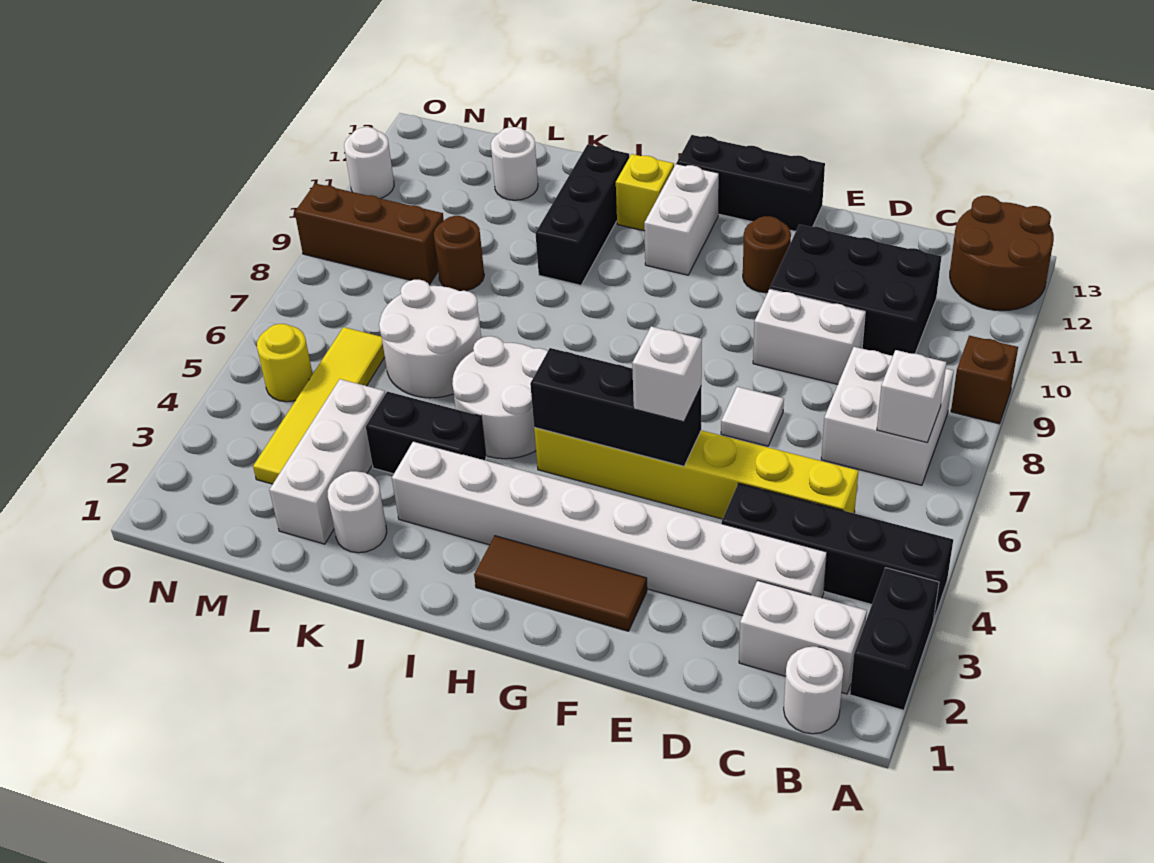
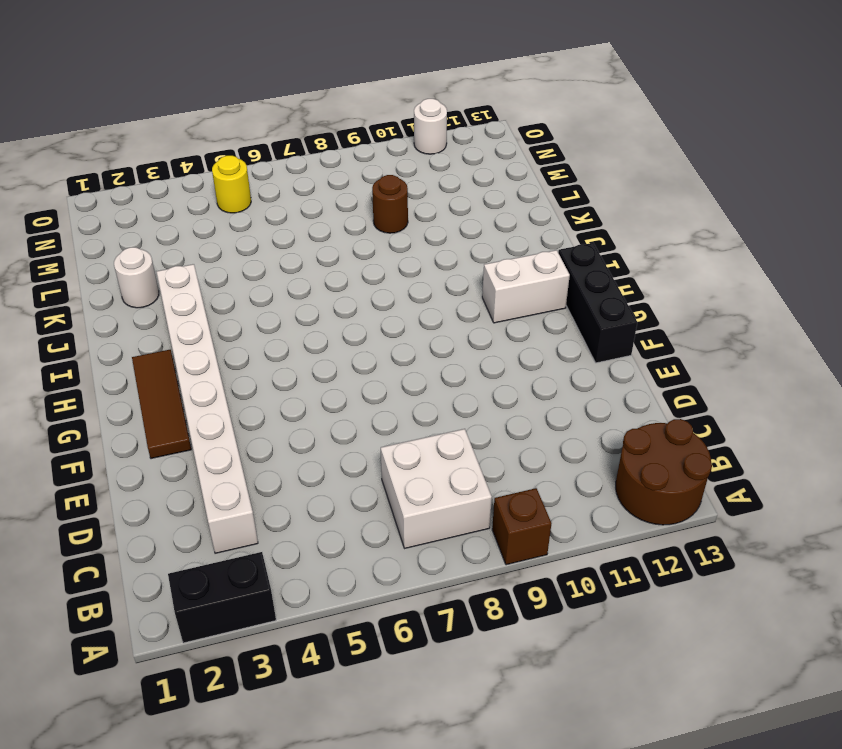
none -> black 1x4 brick [722,483,953,621]
none -> white 1x1 round brick [784,646,844,734]
none -> white 1x2 brick [739,580,867,694]
none -> yellow 1x6 brick [534,427,858,519]

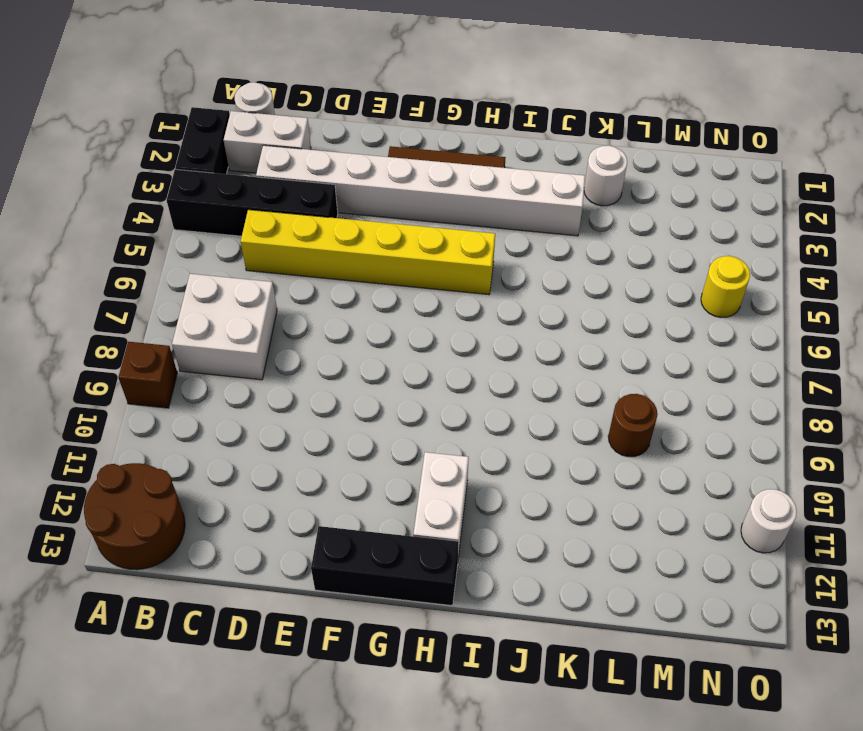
none -> black 2x3 brick [770,224,942,356]
none -> white 1x2 brick [753,289,865,384]
none -> white 1x1 tile [721,387,784,446]
none -> brown 1x1 round brick [743,216,791,293]

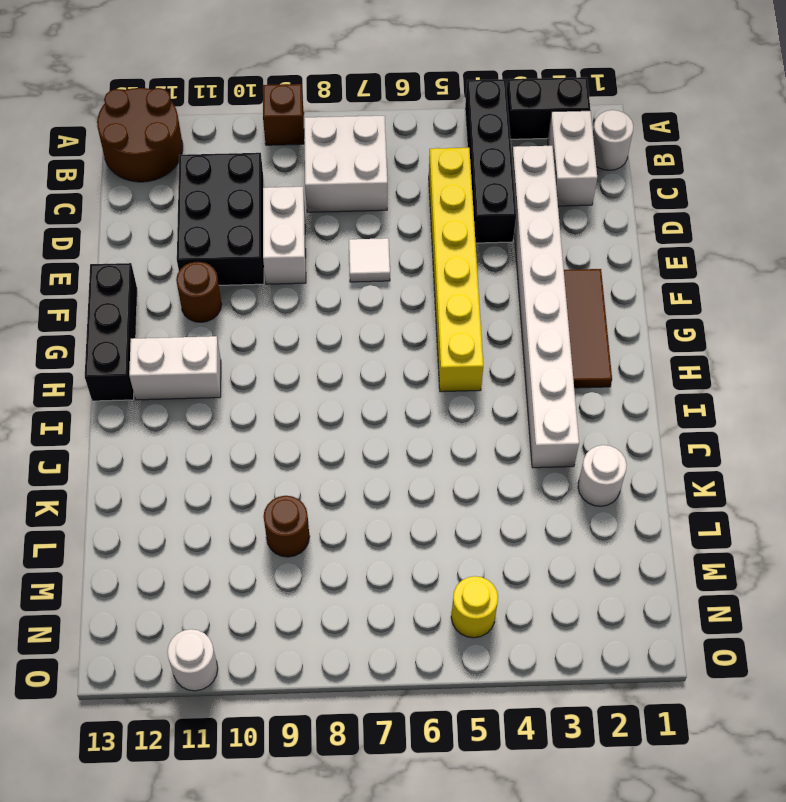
none -> white 2x2 round brick [452,336,548,459]
none -> yellow 1x1 brick [616,154,674,231]
none -> black 1x2 brick [366,391,486,474]
none -> black 1x3 brick [535,144,629,285]

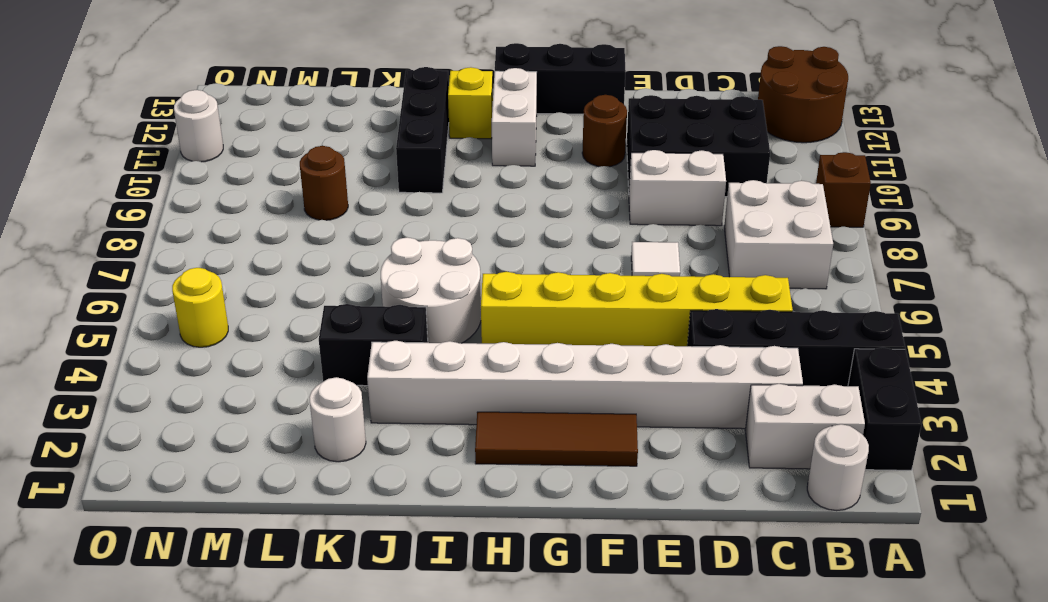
none -> white 2x2 round brick [379,280,481,398]
none -> white 1x3 brick [269,379,385,544]
none -> white 1x1 round brick [491,127,538,200]
none -> yellow 1x4 tile [253,327,385,484]

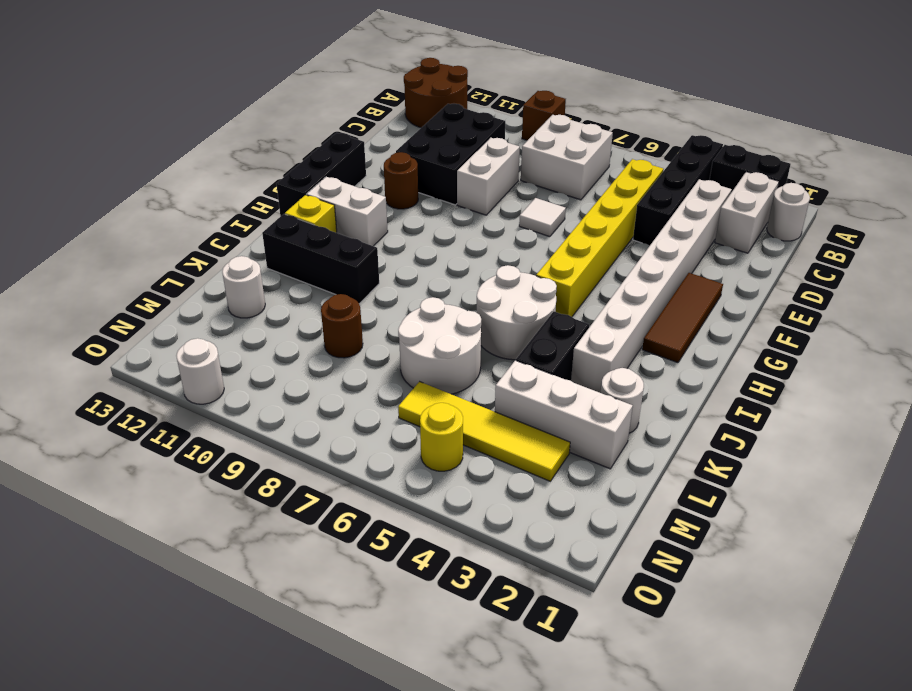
none -> brown 1x3 brick [295,183,444,285]
none -> white 1x1 brick [877,350,946,442]
none -> black 1x3 brick [530,348,701,466]
none -> white 1x1 brick [632,326,702,422]

